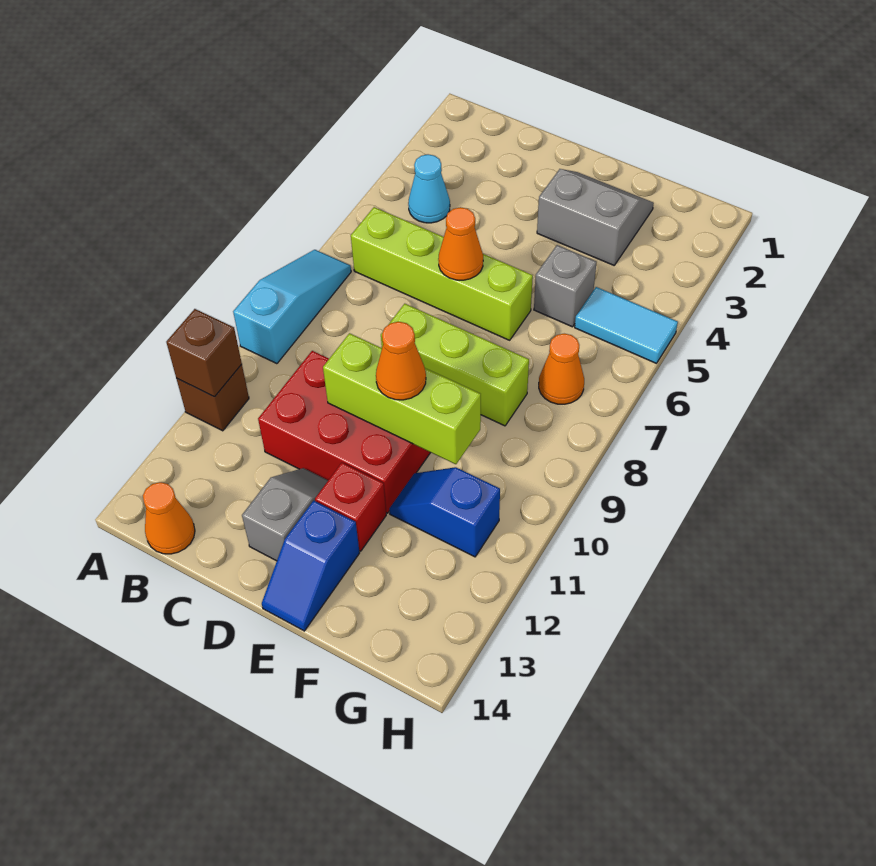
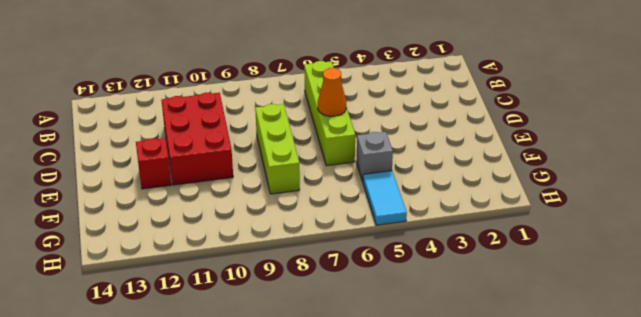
none -> cyan 1x3 slope [233,250,351,364]
none -> brown 1x1 brick [176,364,249,431]
none -> cyan 1x1 cone [408,154,450,223]

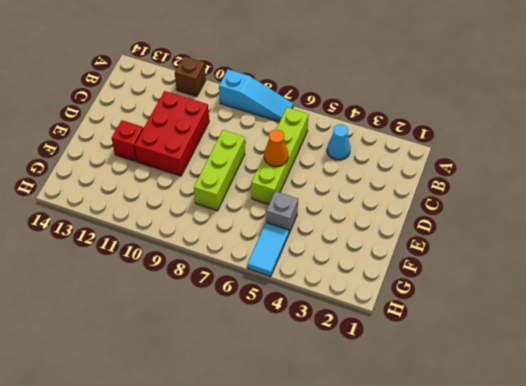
none -> orange 1x1 cone [143,482,195,554]
none -> grey 1x2 slope [242,468,328,561]
none -> grey 2x2 slope [537,169,654,265]

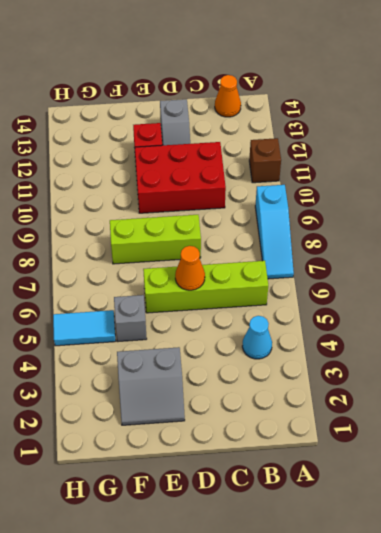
none -> blue 1x2 slope [262,501,360,631]
none -> blue 1x2 slope [389,467,500,557]
none -> orange 1x1 cone [539,334,584,404]

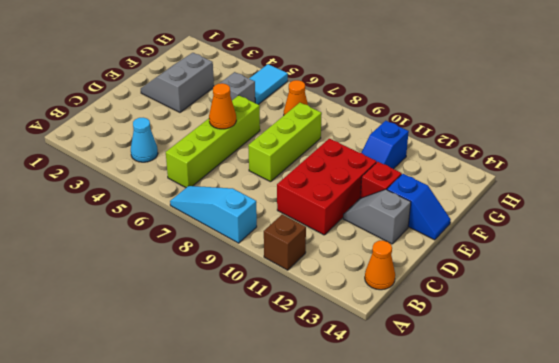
none -> brown 1x1 brick [166,309,242,397]
none -> lime 1x3 brick [323,333,481,464]
none -> orange 1x1 cone [376,322,426,400]

